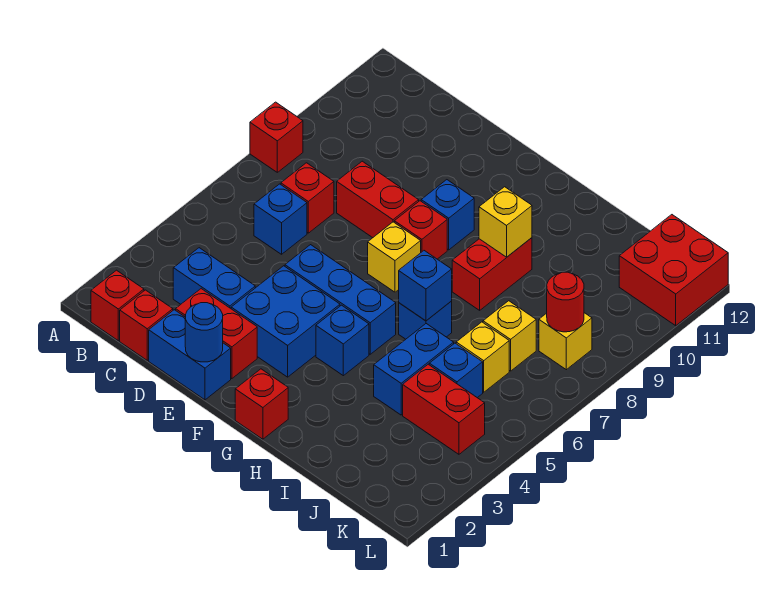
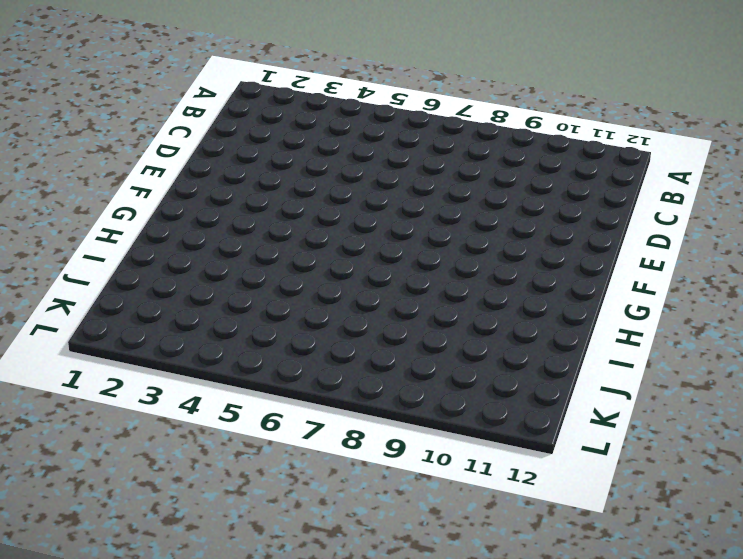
none -> red 1x1 brick [250,102,303,172]
none -> red 1x1 brick [91,270,144,341]
none -> red 1x1 brick [120,290,173,360]

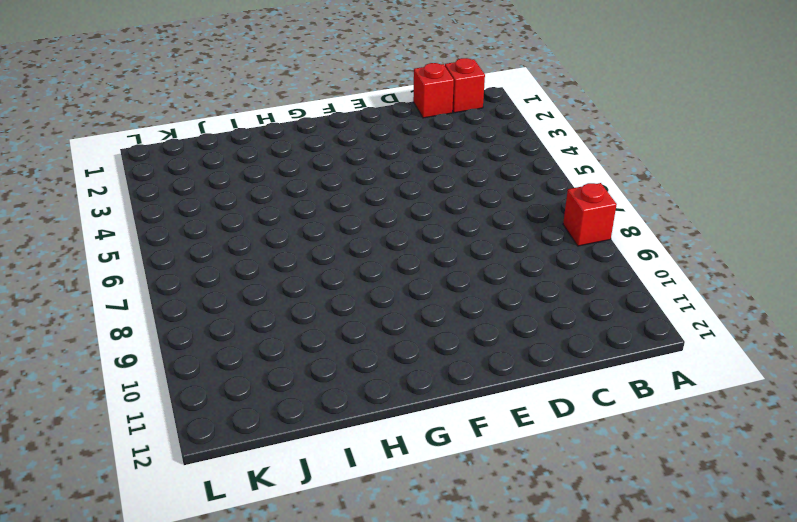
none -> blue 1x2 brick [173,248,255,308]
none -> blue 1x1 brick [254,184,307,254]
none -> red 1x1 brick [281,163,334,233]

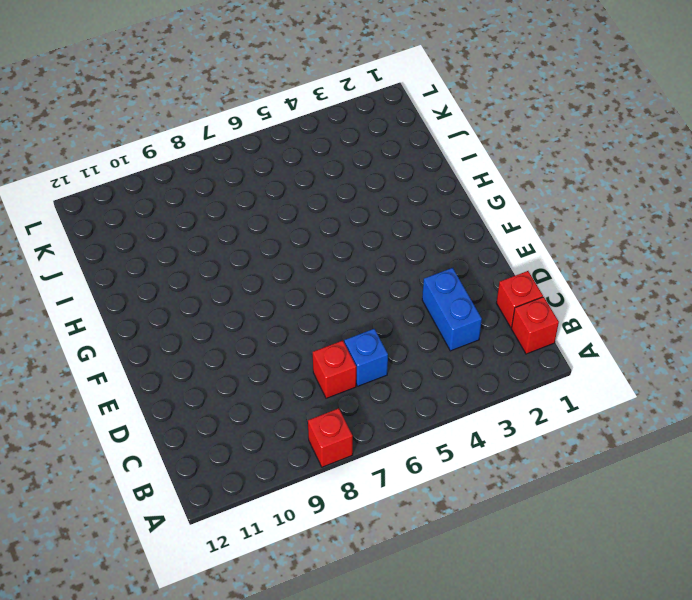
none -> blue 1x2 brick [149,310,231,400]
none -> red 1x2 brick [176,289,257,379]
none -> red 1x2 brick [337,161,419,238]

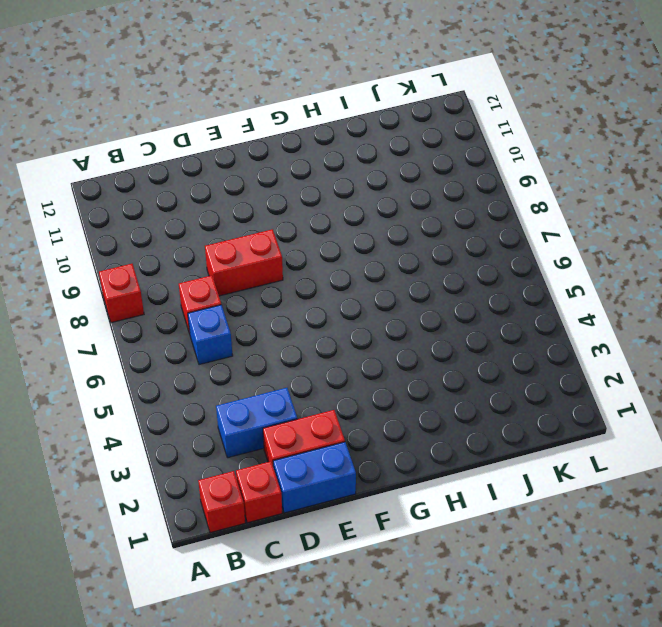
none -> blue 2x2 brick [231,266,340,377]
none -> blue 1x3 brick [285,245,396,354]
none -> yellow 1x1 brick [368,222,421,292]

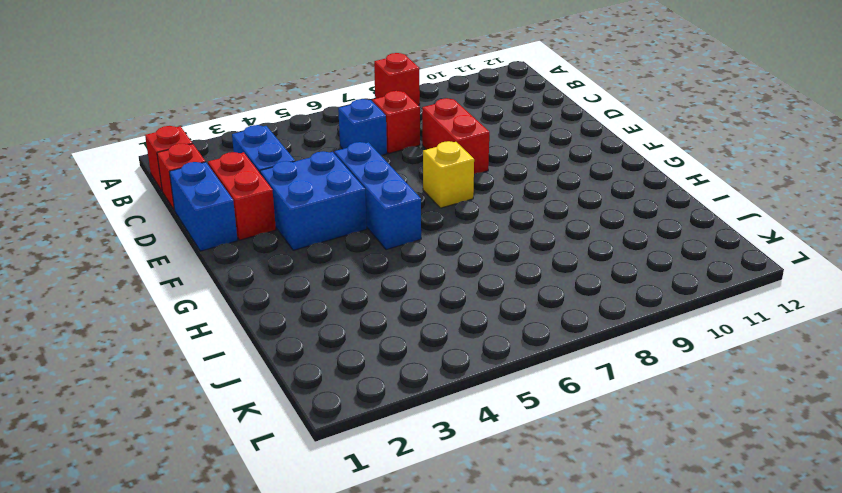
none -> red 1x1 brick [394,201,447,259]
none -> blue 1x1 brick [421,180,474,250]
none -> red 1x1 brick [235,369,288,439]

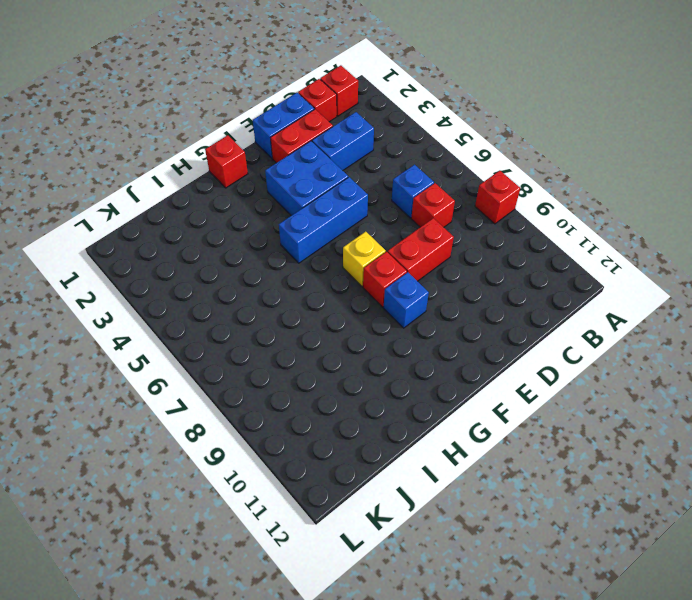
none -> blue 1x1 brick [316,305,369,376]
none -> blue 1x1 brick [399,301,452,339]
none -> red 1x2 brick [452,238,532,310]

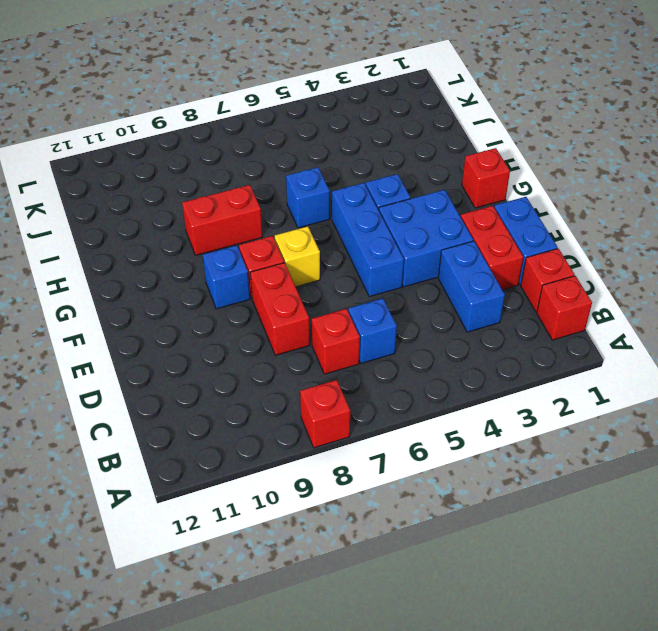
none -> blue 1x2 brick [374,324,454,415]
none -> red 1x2 brick [403,364,485,454]
none -> blue 1x1 brick [429,343,483,398]

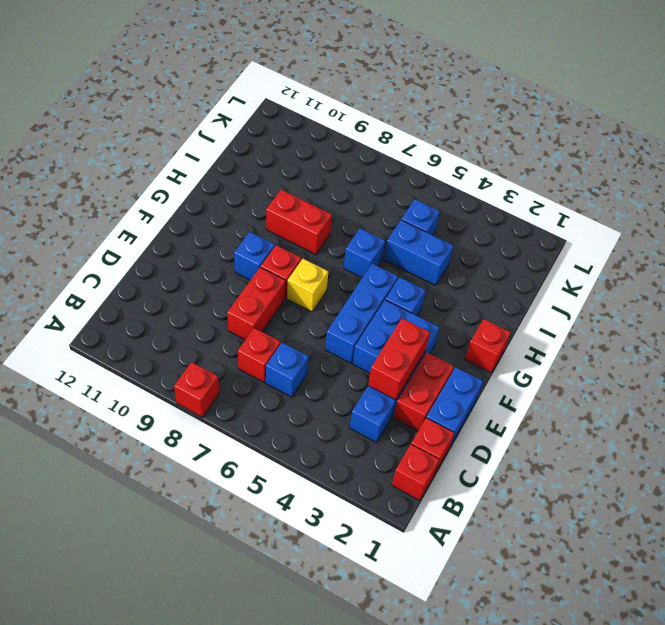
red 1x2 brick [368,318,430,400] -> red 1x2 brick moved to [403,364,485,454]
none -> yellow 1x1 brick [456,322,509,392]
none -> yellow 1x1 brick [483,301,536,371]
none -> yellow 1x1 brick [539,313,592,370]

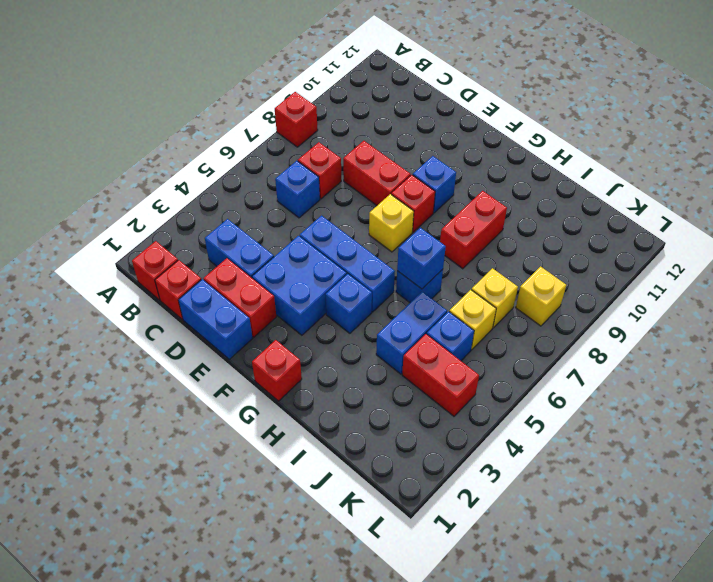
none -> red 2x2 brick [619,215,728,326]
none -> blue 1x1 round brick [185,303,223,362]
none -> yellow 1x1 brick [479,187,532,257]

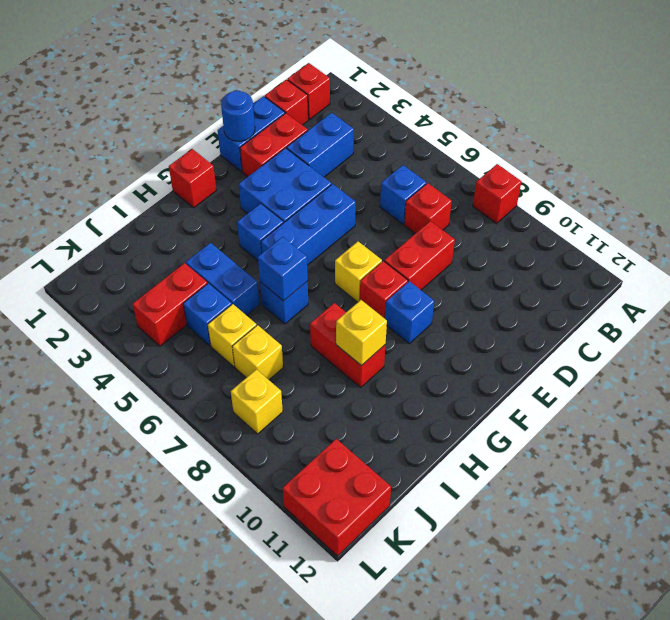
none -> red 1x1 round brick [547,272,584,332]

